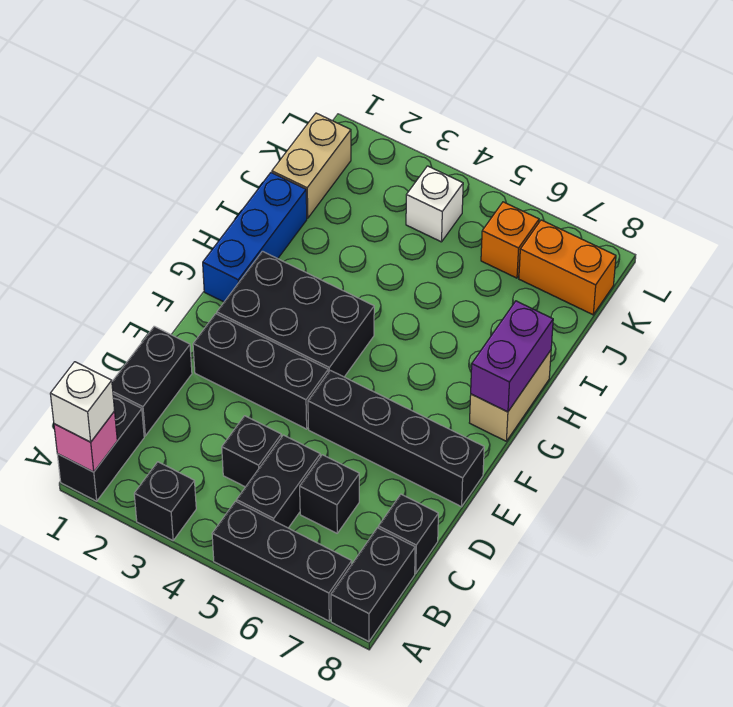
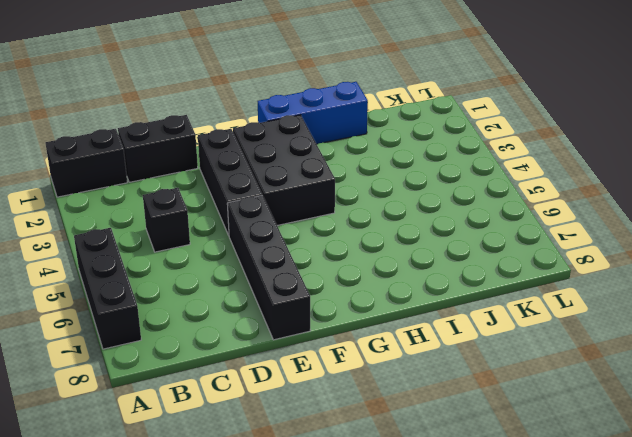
none -> black 1x1 brick [134,462,196,540]
none -> black 1x2 brick [331,528,415,642]
none -> black 1x2 brick [236,435,320,528]

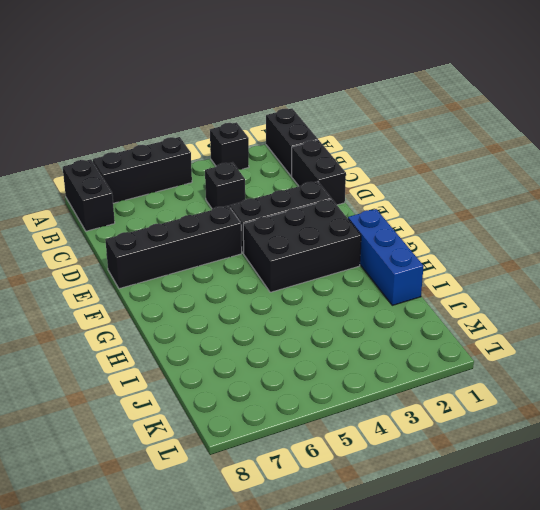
none -> black 1x2 brick [236,435,320,528]
none -> black 1x1 brick [300,455,359,533]
none -> black 1x1 brick [378,494,438,573]

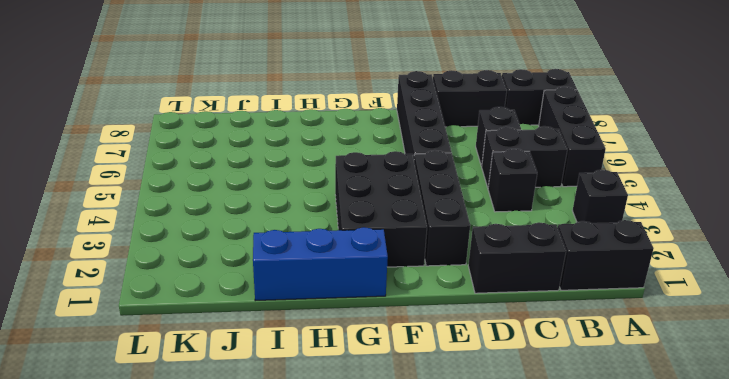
black 1x2 brick [433,70,507,127] -> black 1x1 brick [378,494,438,573]
none -> tan 1x2 brick [469,350,551,441]
none -> tan 1x2 brick [272,113,351,218]
none -> white 1x1 brick [406,166,463,242]

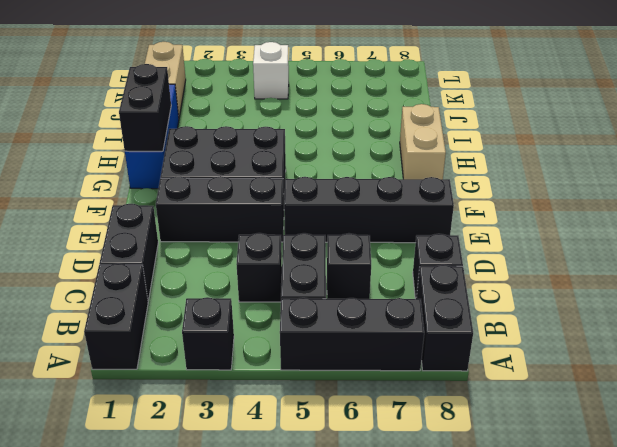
black 1x2 brick [119,64,171,151] -> none
none -> orange 1x1 brick [481,202,539,278]
none -> orange 1x2 brick [519,220,616,315]
none -> pink 1x1 brick [54,411,117,472]

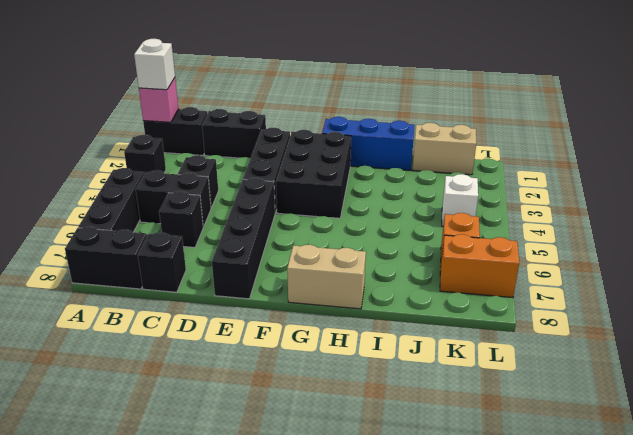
orange 1x2 brick [440,234,519,298] -> orange 1x2 brick turned to [519,220,616,315]
none -> purple 1x2 brick [471,301,553,412]

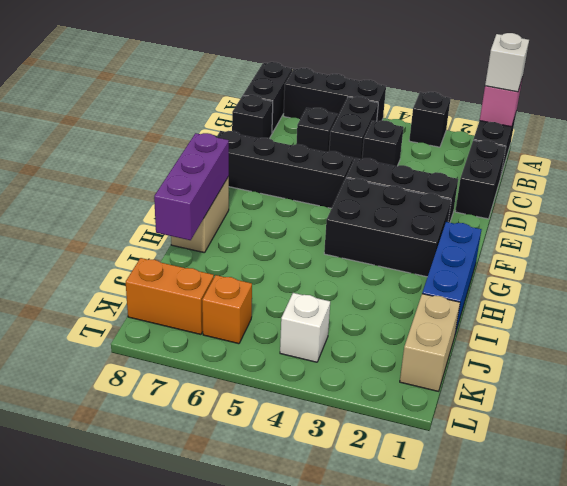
purple 1x3 brick [154,133,229,240] -> purple 1x2 brick [471,301,553,412]

